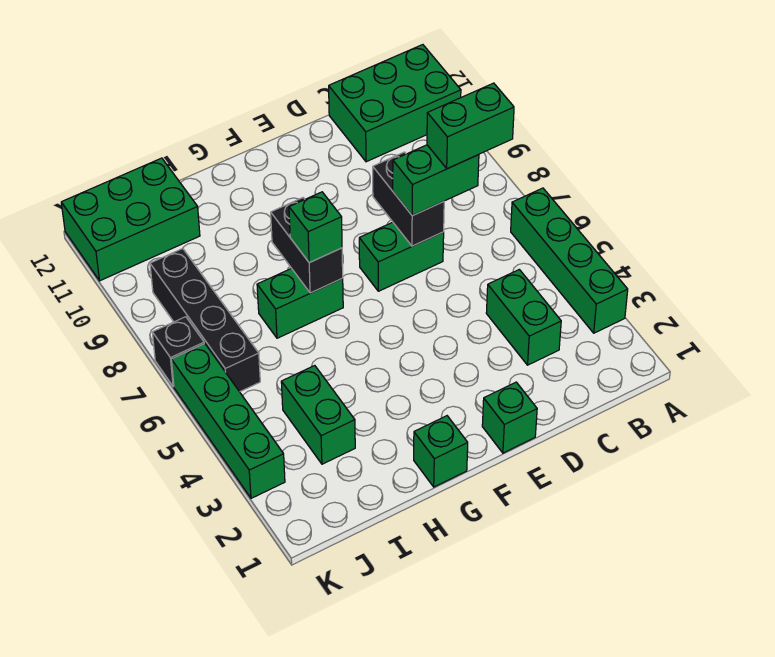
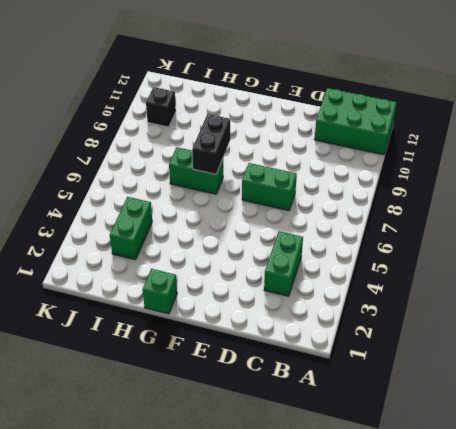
black 1x1 brick [146,87,176,127] -> black 1x1 brick moved to [152,317,204,387]
none -> green 1x4 brick [511,188,628,333]
none -> green 1x1 brick [482,382,537,453]
none -> green 2x3 brick [61,158,200,281]

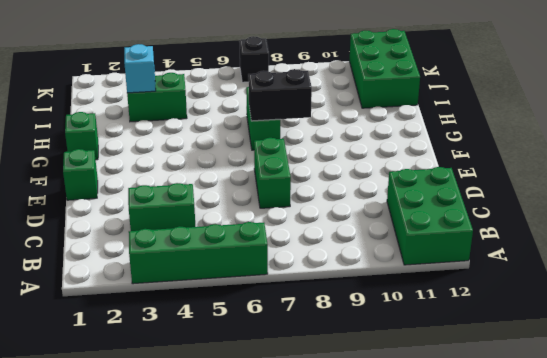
cyan 1x1 brick [124,44,156,93] -> none
none -> black 1x4 brick [150,249,260,392]
none -> green 1x4 brick [171,344,285,498]
none -> black 1x2 brick [373,152,444,246]

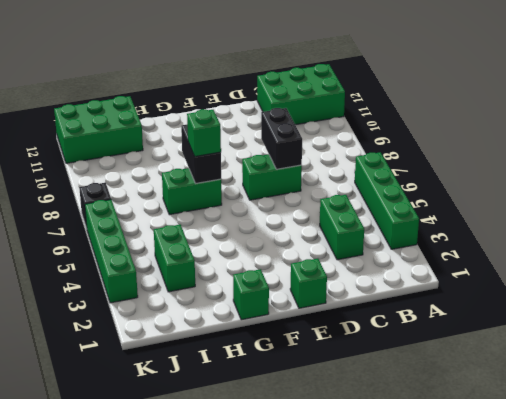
none -> black 1x4 brick [150,249,260,392]
none -> green 1x2 brick [393,145,479,216]
none -> green 1x2 brick [427,83,514,169]

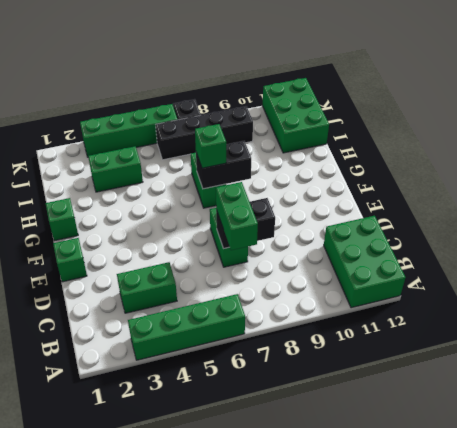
none -> green 1x2 brick [427,83,514,169]

